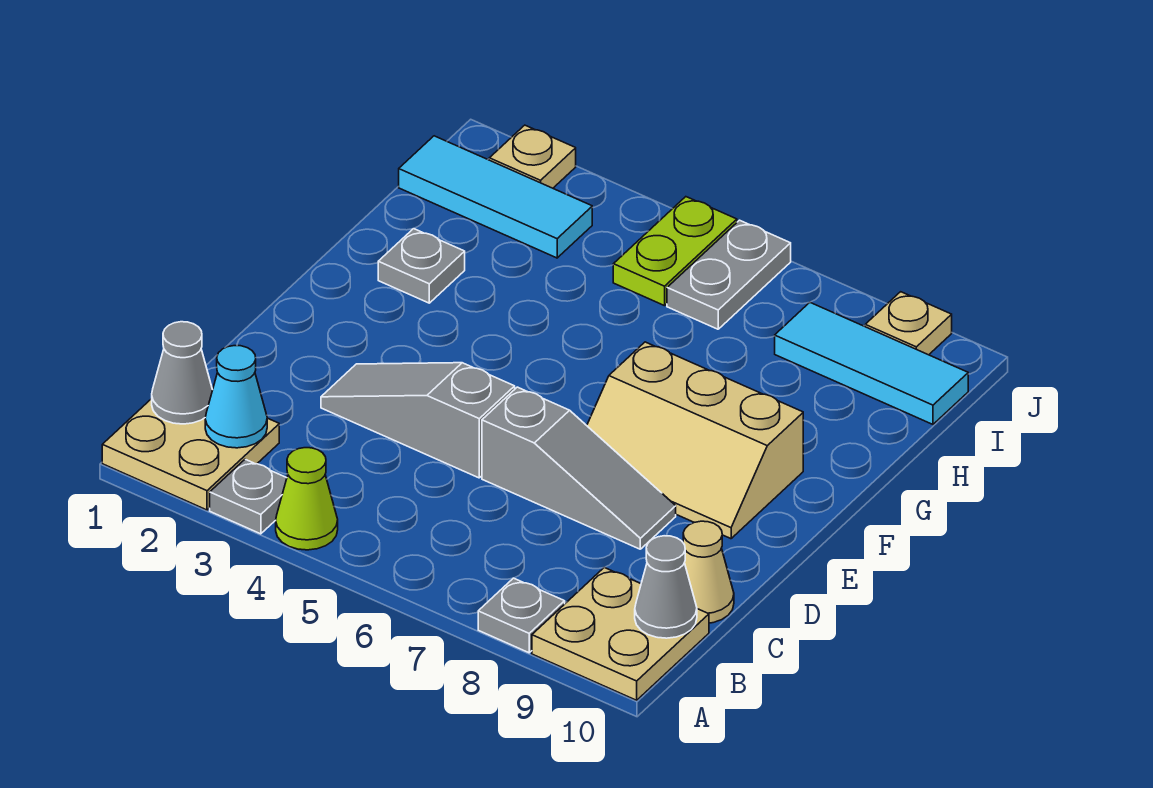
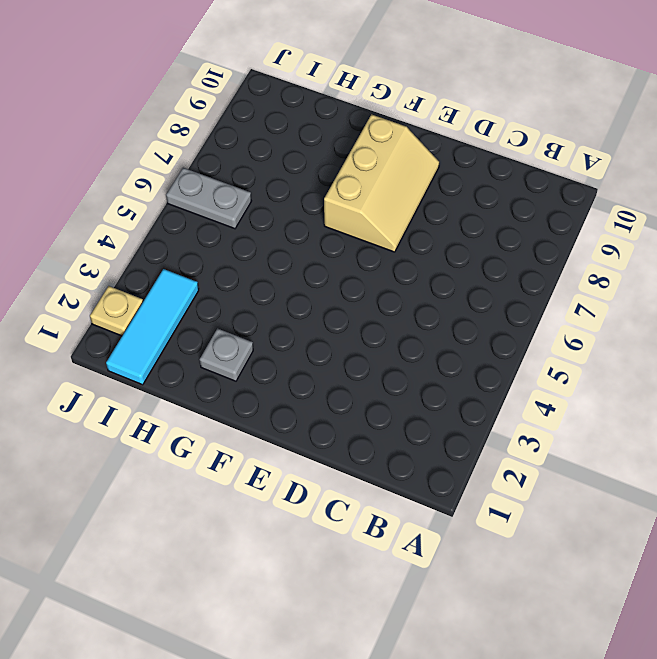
none -> tan 2x2 plate [102,399,279,510]
none -> grey 1x1 plate [210,459,287,534]
none -> lime 1x1 cone [276,448,338,550]

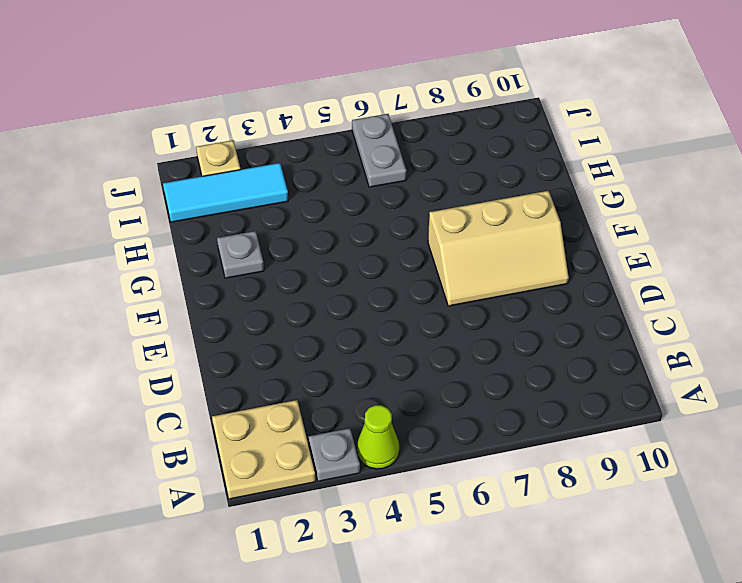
none -> grey 1x1 plate [478,578,565,653]
none -> tan 2x2 plate [532,567,709,700]
none -> tan 1x1 cone [683,521,734,623]

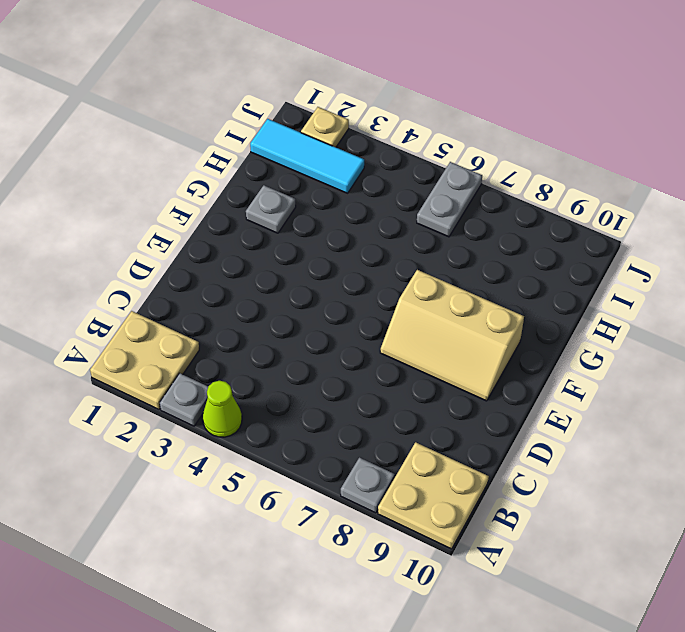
none -> tan 1x1 cone [683,521,734,623]
none -> grey 1x3 slope [321,363,515,478]
none -> grey 1x3 slope [482,387,676,549]

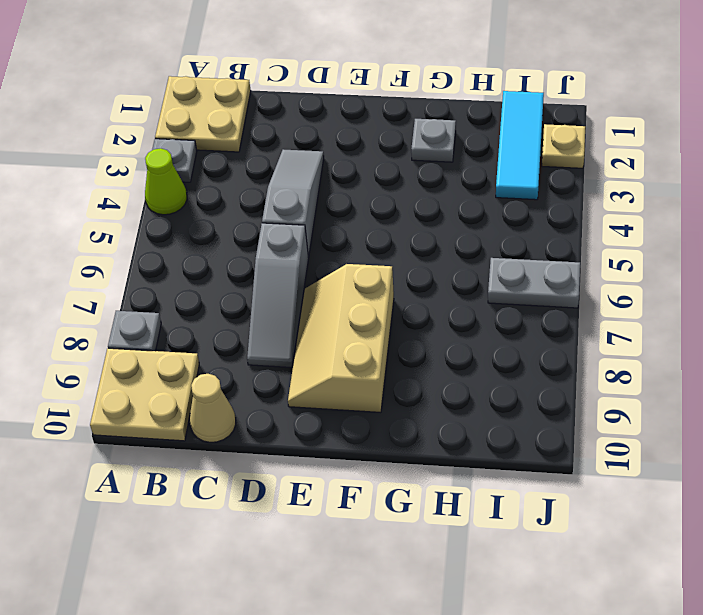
none -> lime 1x2 plate [613,197,737,306]
none -> cyan 1x3 tile [775,303,968,424]
none -> tan 1x1 plate [865,292,952,355]

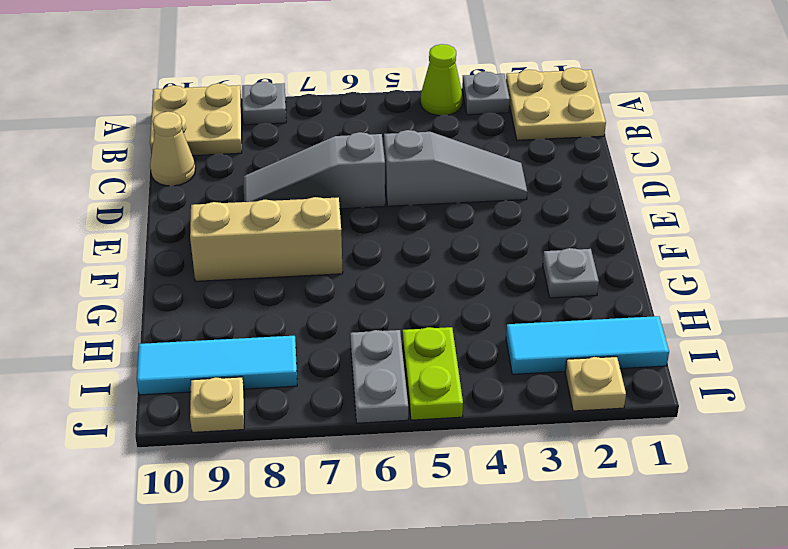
none -> grey 1x1 cone [152,322,213,424]
none -> cyan 1x1 cone [205,346,267,448]
none -> grey 1x1 cone [635,536,697,638]

